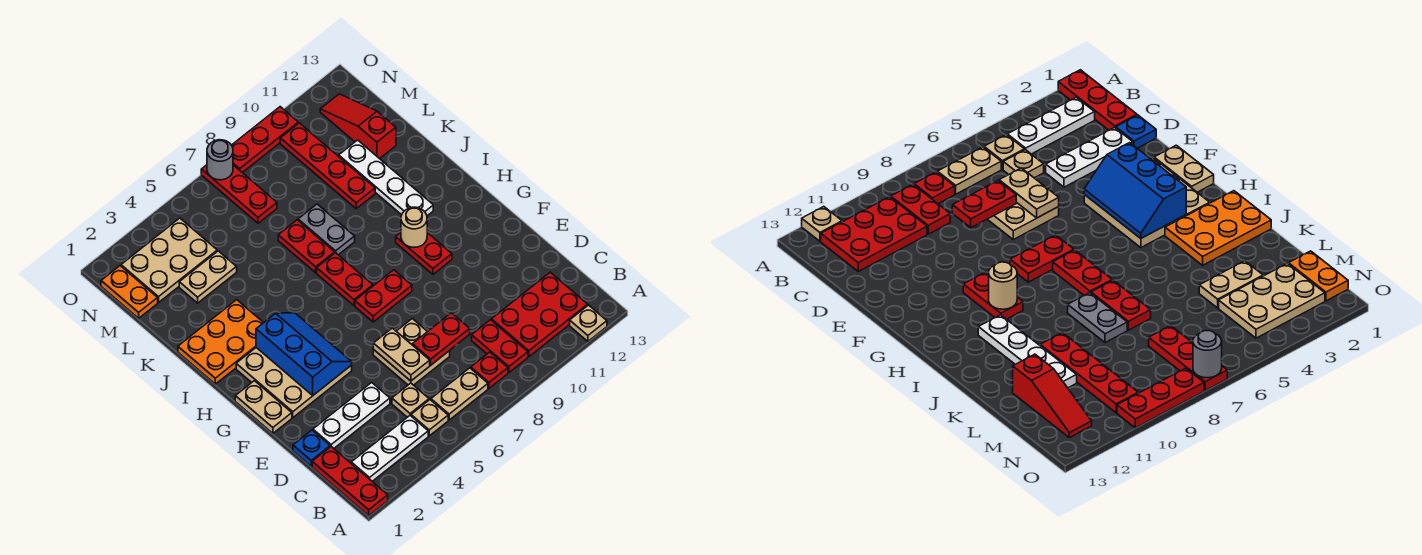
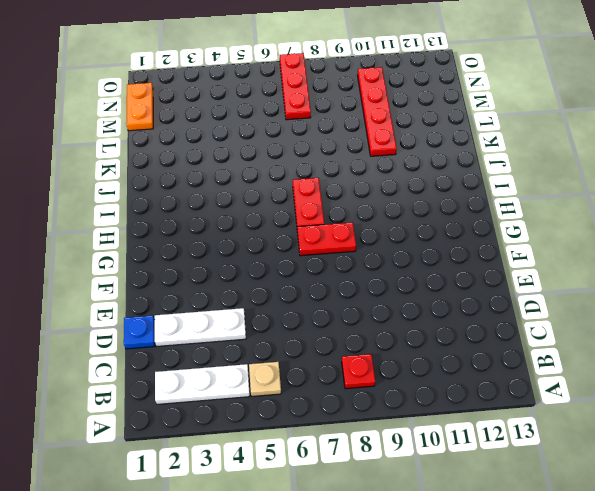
none -> red 1x3 plate [312,447,388,516]
none -> tan 1x1 plate [570,305,607,341]
none -> tan 1x2 plate [431,368,488,420]
none -> red 1x2 plate [472,320,528,372]

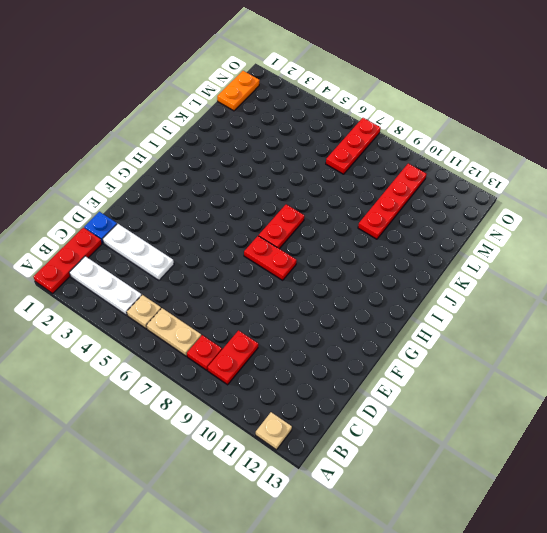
none -> red 2x3 plate [491,272,588,357]
none -> tan 1x1 plate [392,383,429,417]
none -> tan 2x2 plate [373,319,450,385]
none -> tan 1x2 plate [235,381,292,433]

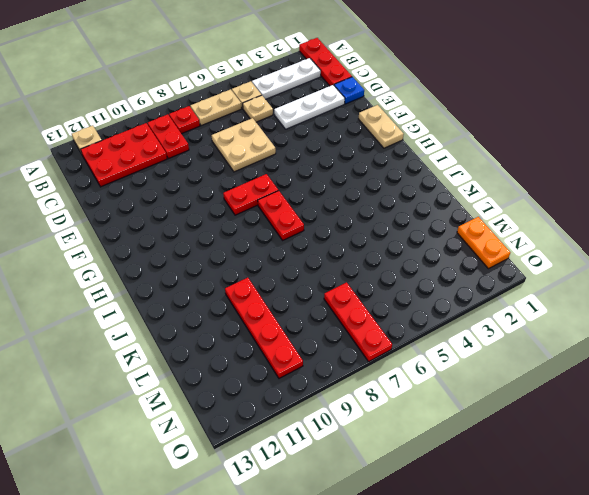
none -> tan 3x3 plate [236,348,352,418]
none -> red 1x2 plate [396,233,452,274]
none -> orange 2x3 plate [178,300,264,384]
none -> white 1x4 plate [339,140,433,216]

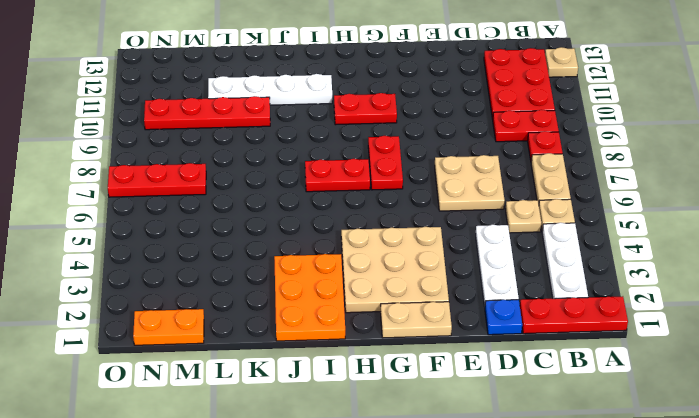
none -> red 1x2 plate [278,220,335,273]
none -> grey 1x2 plate [298,204,355,255]
none -> tan 1x2 plate [179,251,237,303]
none -> red 1x3 slope [320,94,396,159]

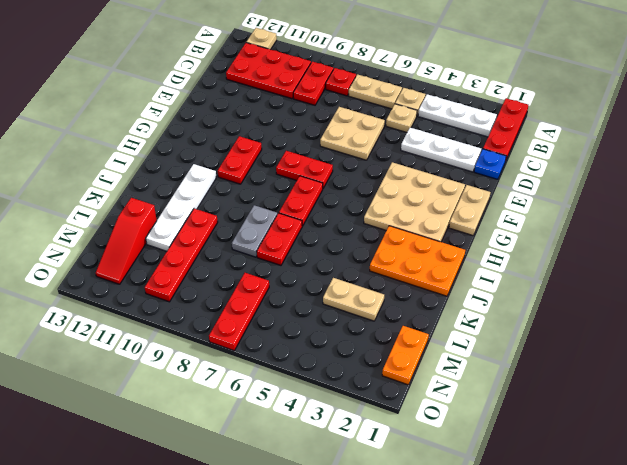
none -> tan 2x3 plate [121,218,217,302]
none -> red 1x3 plate [232,107,298,173]
none -> tan 1x2 plate [373,328,430,381]
none -> red 1x2 plate [413,313,470,365]

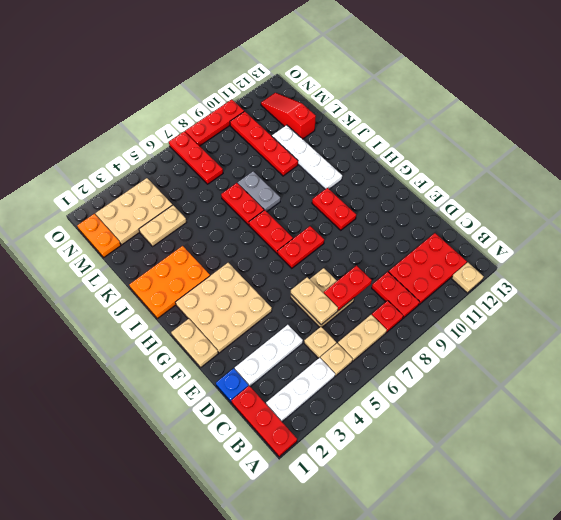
none -> blue 2x3 slope [256,313,352,395]
none -> tan 1x1 round brick [401,207,427,247]
none -> grey 1x1 round brick [207,140,233,180]

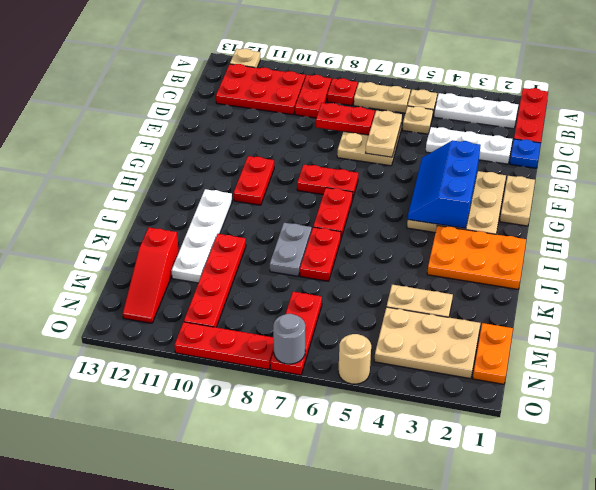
tan 1x1 round brick [338,334,371,384] -> tan 1x1 round brick moved to [401,207,427,247]

